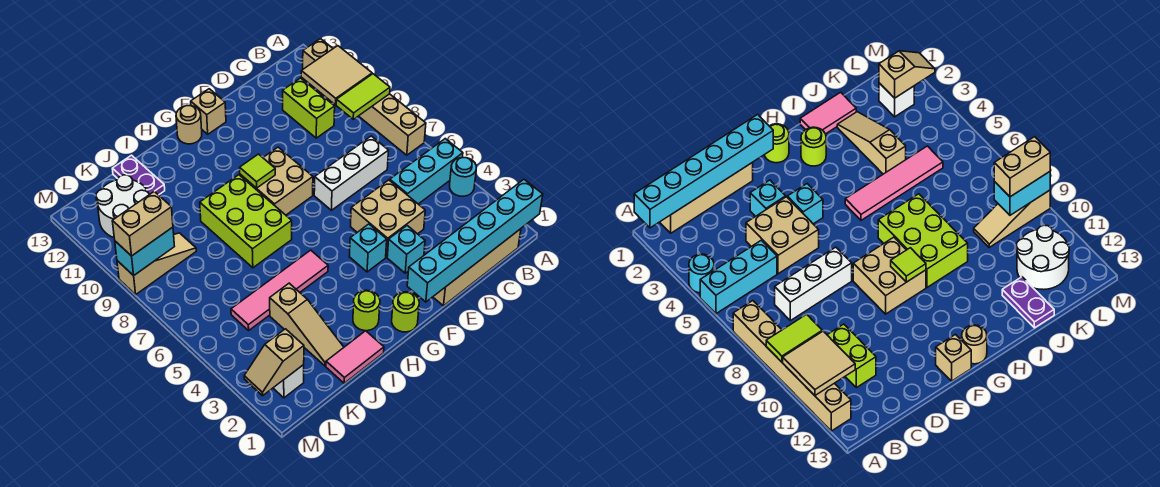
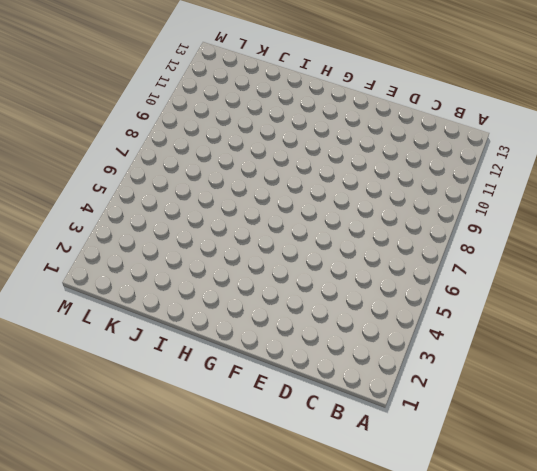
none -> cyan 1x1 round brick [450,157,476,196]
none -> cyan 1x3 brick [390,139,463,204]
none -> tan 1x6 brick [303,39,426,155]

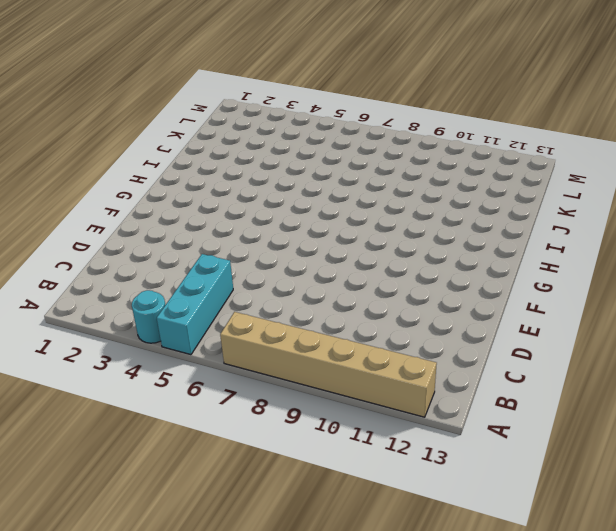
none -> tan 1x4 brick [433,229,521,306]
none -> white 1x3 brick [314,136,389,210]
none -> lime 1x2 brick [283,78,335,138]

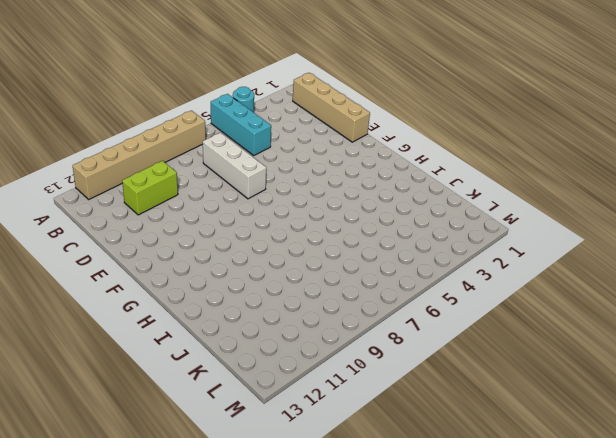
none -> tan 2x2 brick [351,180,425,257]
none -> cyan 1x1 brick [387,226,425,273]
none -> cyan 1x1 brick [349,224,387,272]

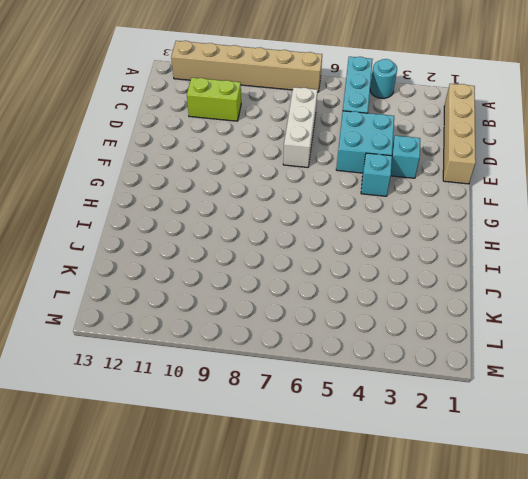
cyan 2x2 brick [336,111,394,173] -> tan 2x2 brick [351,180,425,257]
none -> tan 2x2 brick [240,147,313,215]
none -> tan 1x1 brick [191,89,226,134]
none -> lime 1x1 round brick [392,292,419,332]

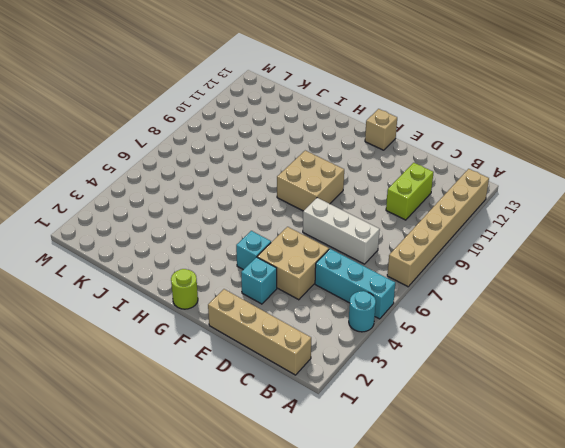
none -> tan 1x1 round brick [176,106,202,144]
none -> lime 1x1 round brick [353,290,380,331]
none -> pink 1x4 tile [231,250,328,330]

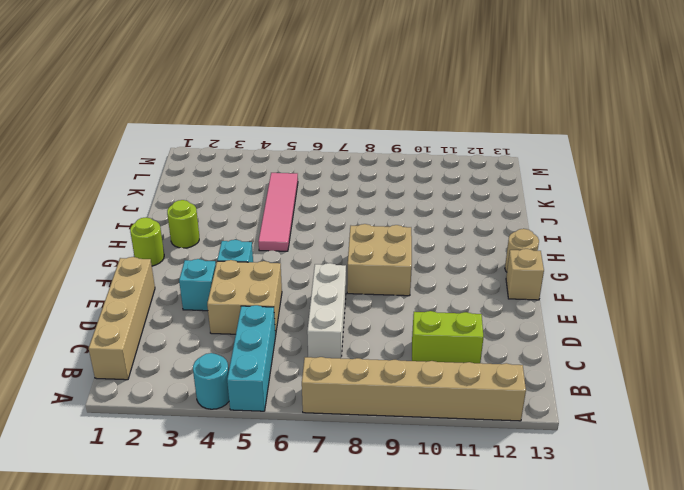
none -> lime 2x3 brick [200,175,292,268]
none -> pink 1x2 tile [326,331,384,383]
none -> tan 1x3 slope [270,283,344,366]

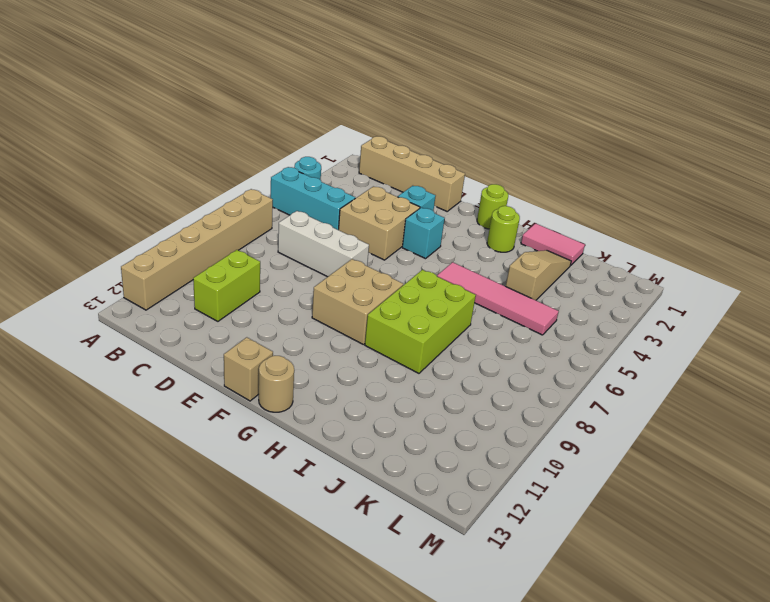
none -> purple 1x2 plate [112,155,165,195]
none -> tan 1x3 slope [117,233,196,294]
none -> white 2x2 round brick [96,175,149,237]

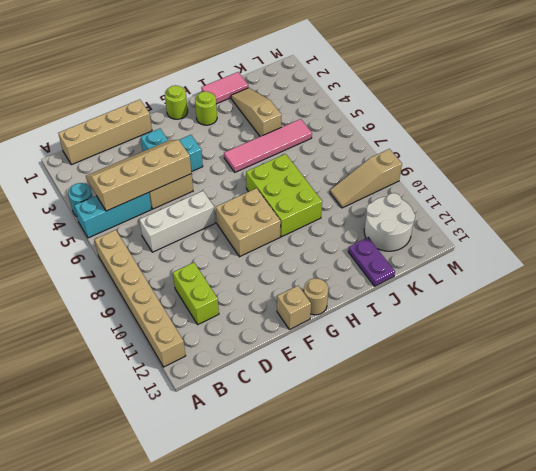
tan 2x4 slope [86,140,191,211] -> none
none -> white 1x1 brick [273,365,304,398]
none -> cyan 1x6 brick [407,180,543,302]
none -> lime 1x2 tile [336,74,390,119]

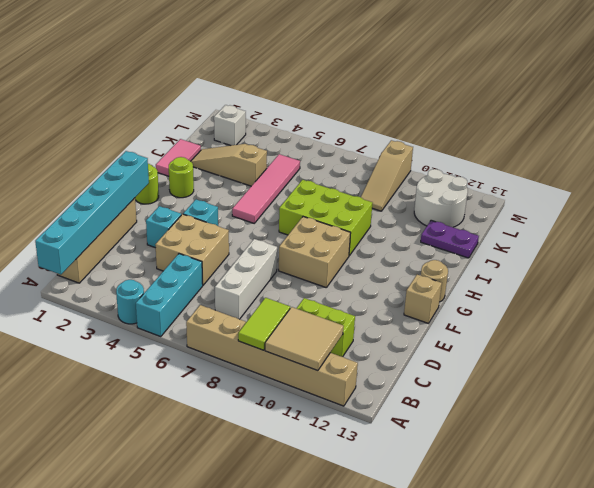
none -> lime 1x1 tile [240,154,275,188]
none -> tan 1x2 slope [244,329,304,396]
none -> cyan 1x2 brick [115,227,174,276]

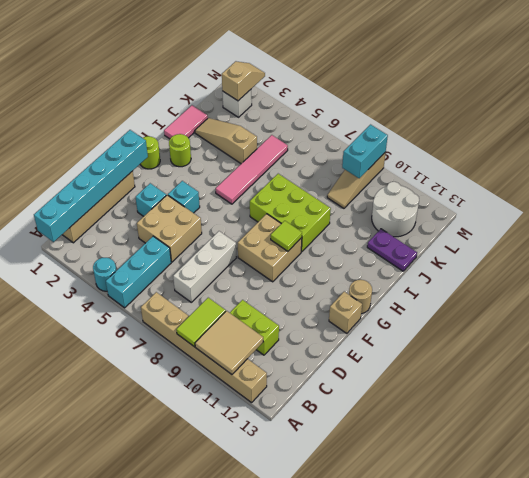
none -> tan 1x2 brick [112,191,173,256]

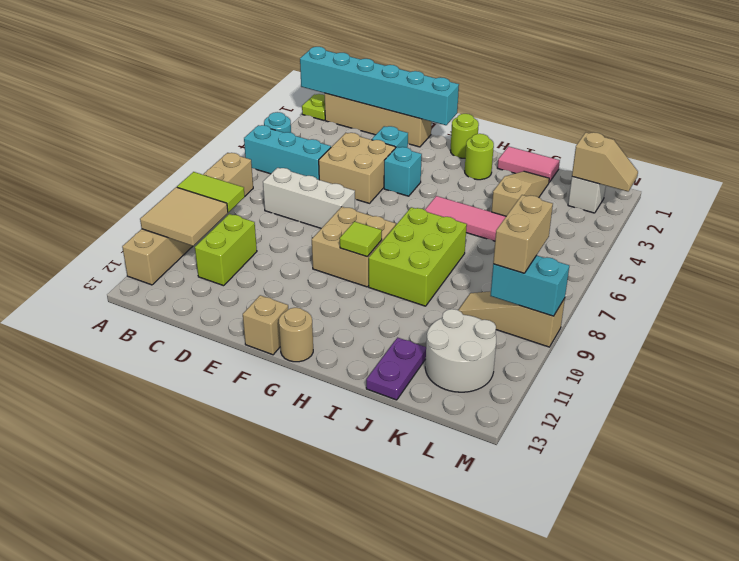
lime 1x1 plate [302,94,325,120] -> none
tan 1x2 brick [493,195,553,273] -> tan 1x2 brick turned to [112,191,173,256]

